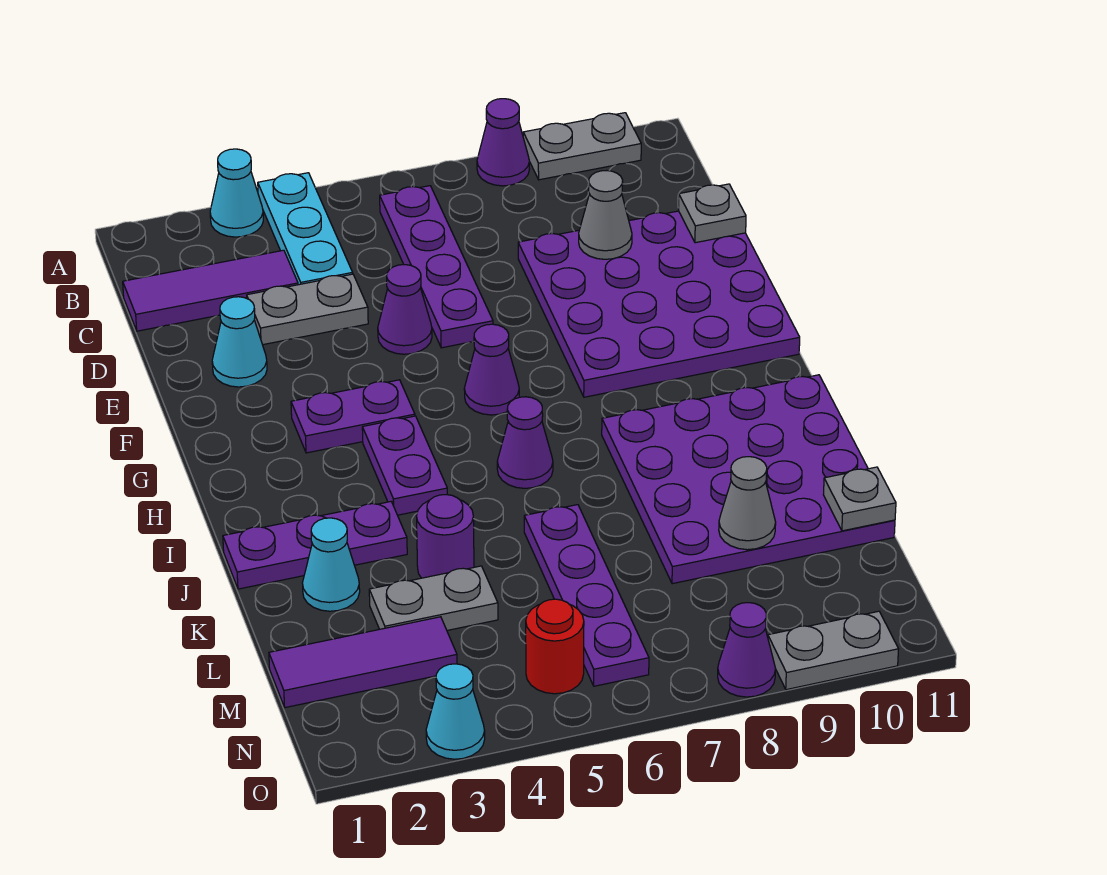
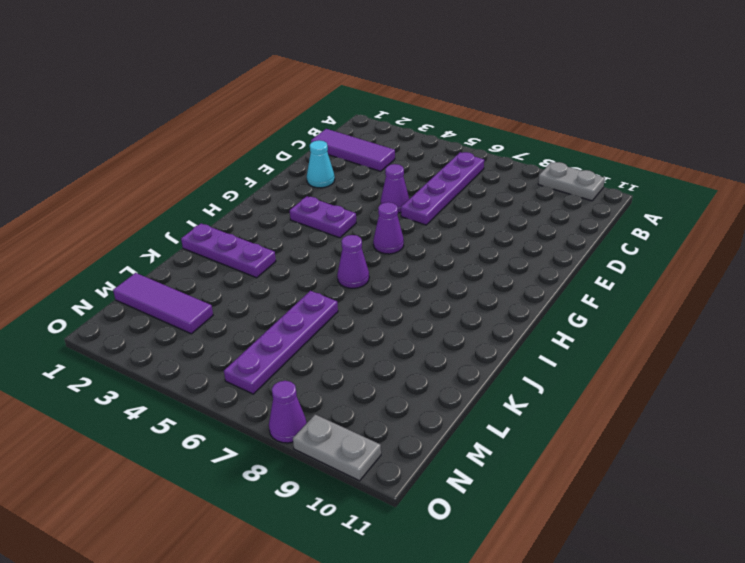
none -> cyan 1x1 cone [210,149,263,237]
none -> cyan 1x3 plate [258,173,353,285]
none -> purple 1x1 cone [477,99,530,186]

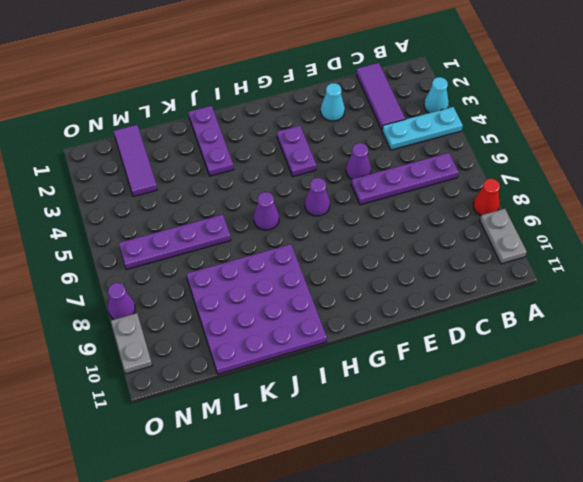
red 1x1 cone [473,179,500,215] -> purple 1x1 cone [477,99,530,186]
none -> grey 1x2 plate [247,274,368,345]
none -> purple 4x4 plate [518,211,800,397]
none -> purple 1x2 plate [362,416,447,515]

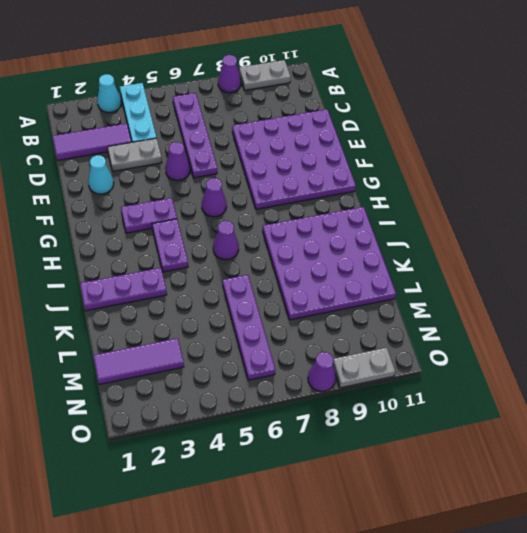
none -> cyan 1x1 cone [303,518,360,611]
none -> purple 1x1 round brick [416,495,474,578]
none -> grey 1x2 plate [369,566,498,630]

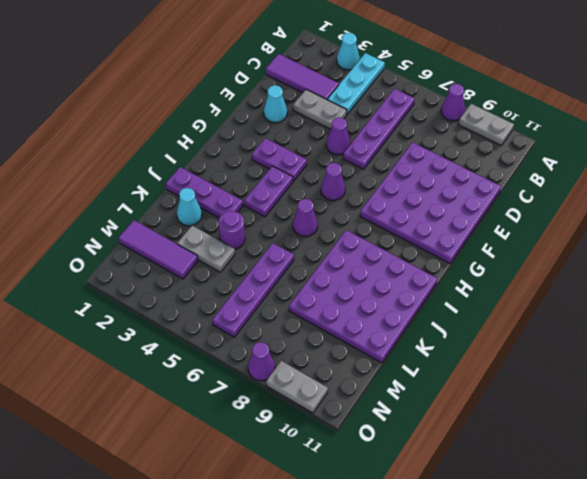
none -> red 1x1 round brick [526,599,584,694]
none -> cyan 1x1 cone [426,664,485,759]
none -> grey 1x1 cone [579,171,632,259]

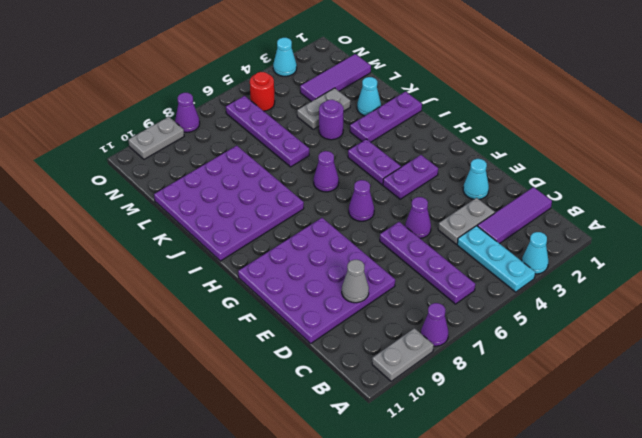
none -> grey 1x1 plate [678,184,746,243]
none -> grey 1x1 cone [719,457,776,550]
none -> grey 1x1 plate [823,467,896,531]

